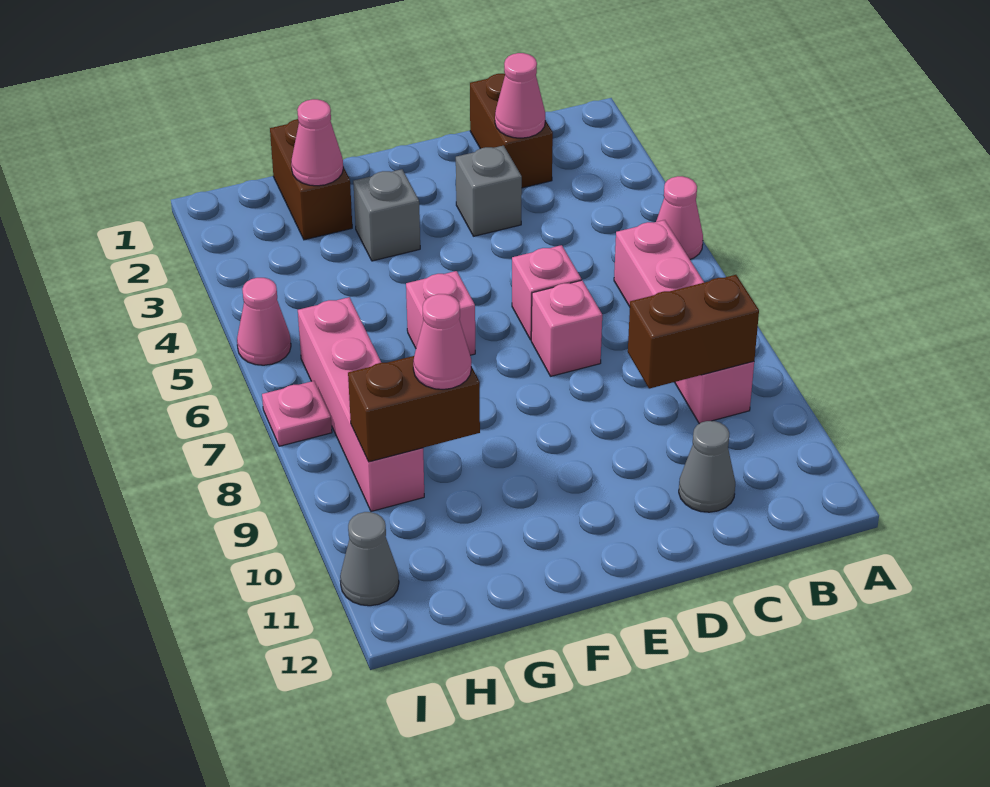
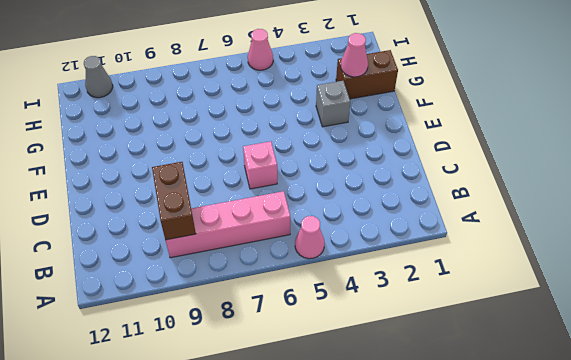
none -> brown 1x2 brick [470,74,553,188]
none -> grey 1x1 cone [679,421,735,512]
none -> grey 1x1 brick [456,146,522,236]

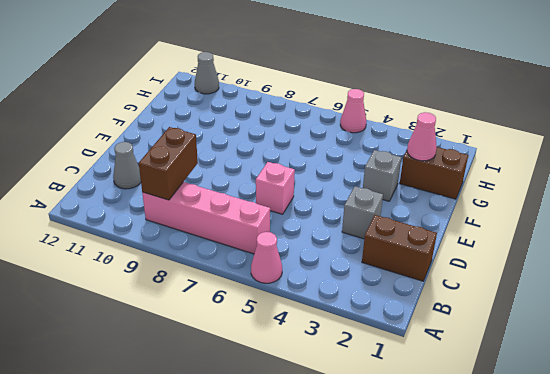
none -> pink 1x1 brick [531,280,602,376]
none -> pink 1x1 brick [406,271,475,355]
none -> pink 1x4 brick [298,297,424,511]

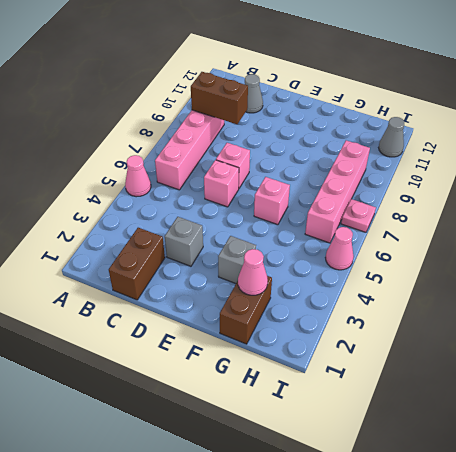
none -> pink 1x1 cone [495,53,545,138]
none -> brown 1x2 brick [348,356,480,462]
none -> pink 1x1 cone [413,294,471,389]

